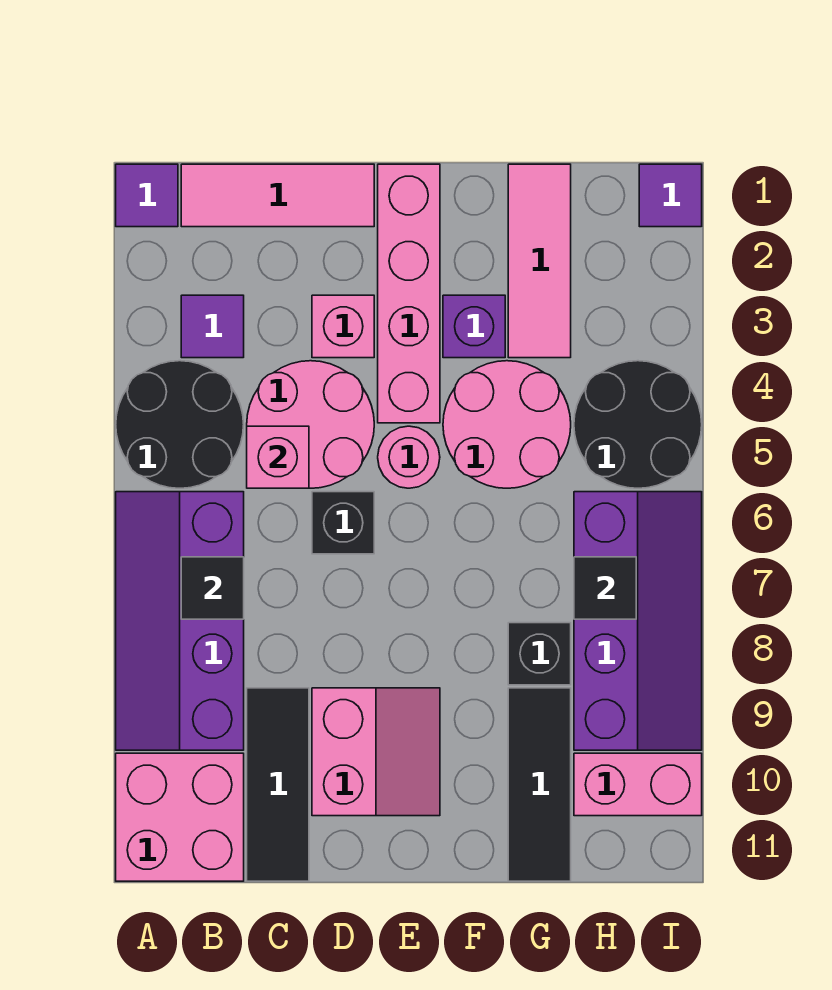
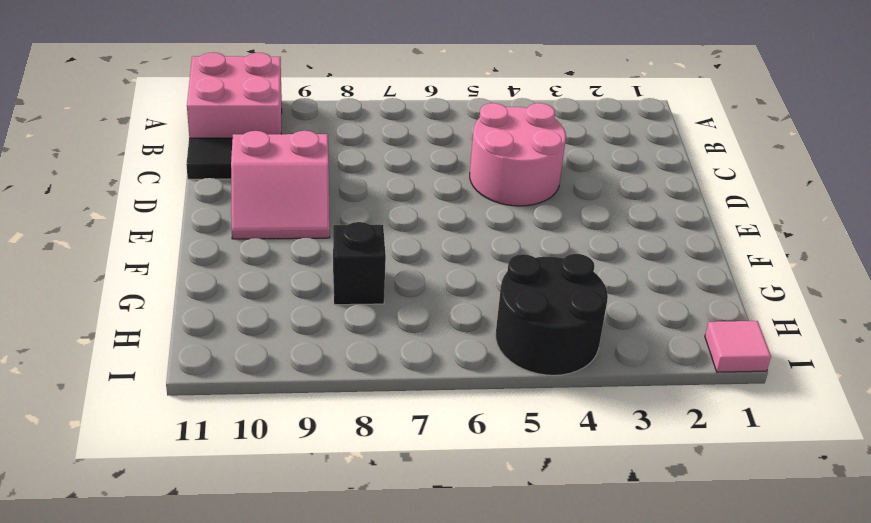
pink 1x1 tile [705,321,771,372] -> purple 1x1 tile [639,164,702,227]
none -> purple 1x1 tile [116,164,178,227]
none -> black 2x2 round brick [116,361,244,488]
none -> purple 2x4 slope [116,492,244,750]

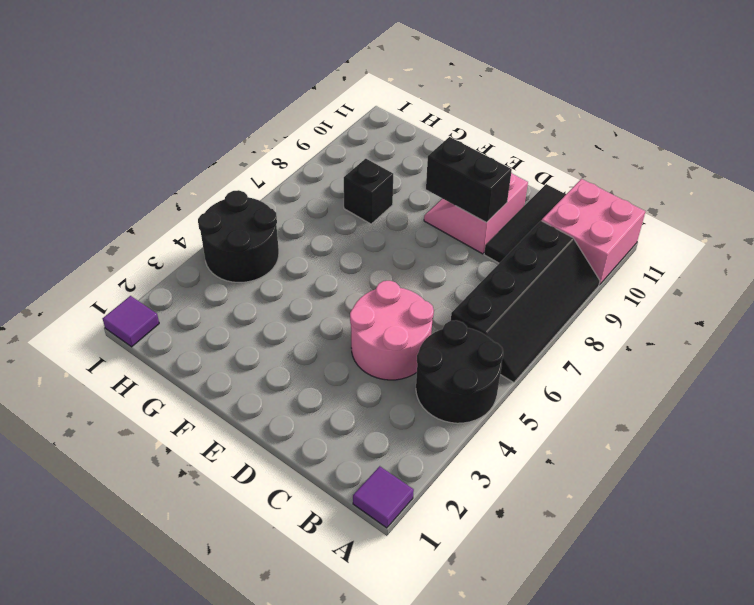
black 2x4 slope [451,221,600,383] -> purple 2x4 slope [116,492,244,750]
black 1x2 brick [426,137,512,223] -> none
none -> pink 1x3 tile [181,164,374,227]
none -> purple 1x1 tile [181,295,244,358]
none -> pink 1x1 brick [312,295,374,358]

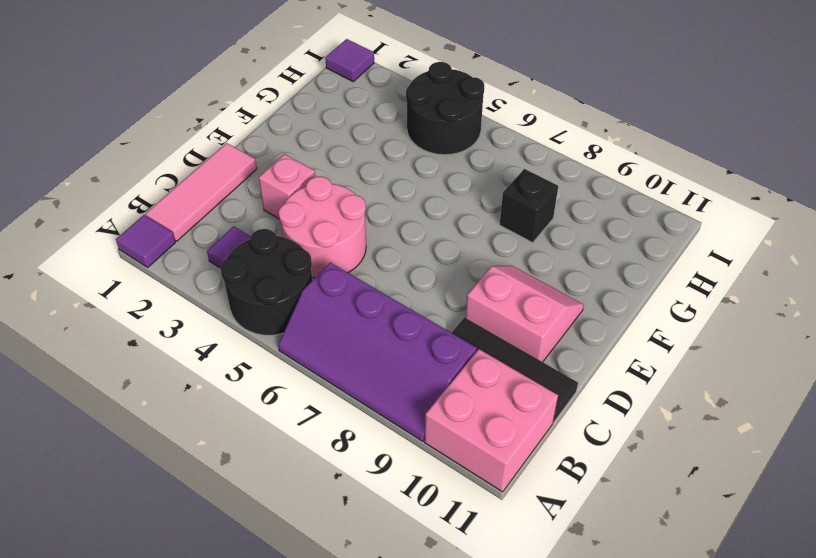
none -> black 1x1 brick [312,492,374,554]
none -> pink 1x4 brick [378,164,440,423]
none -> pink 1x1 round brick [378,426,440,488]

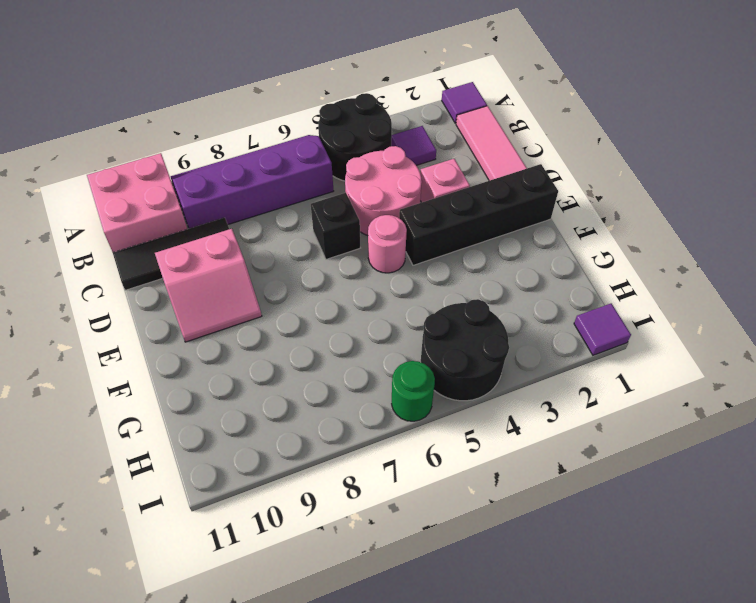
black 1x4 brick [399,164,558,265] -> pink 1x4 brick [378,164,440,423]
green 1x1 round brick [392,361,435,421] -> purple 2x4 slope [574,492,702,750]
none -> purple 1x1 brick [443,295,505,358]
none -> pink 2x2 round brick [443,361,571,488]
none -> pink 1x3 tile [508,164,571,358]

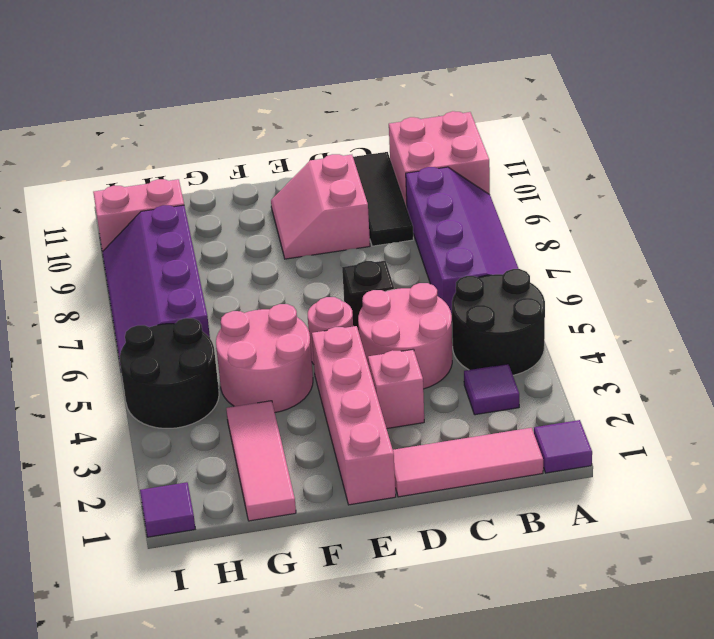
none -> purple 1x1 brick [443,295,505,358]
none -> black 1x1 brick [508,623,571,685]
none -> black 1x3 tile [508,688,571,881]

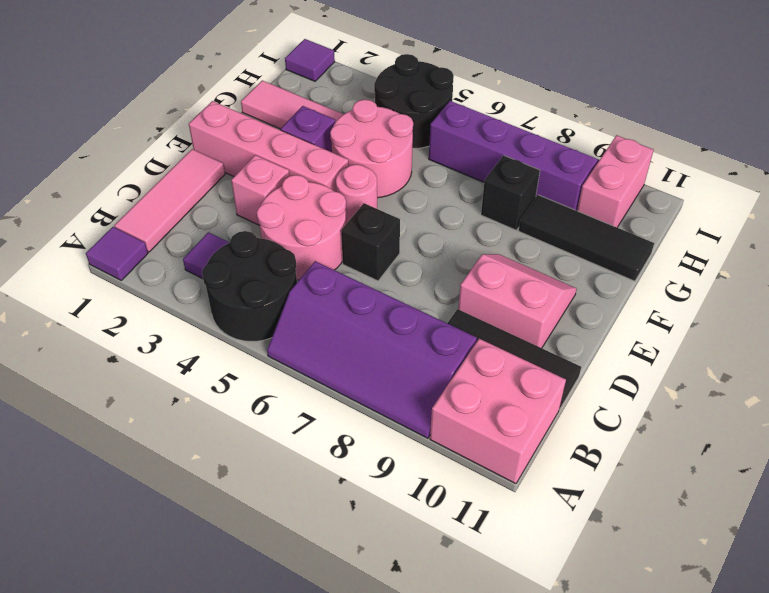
none -> black 1x1 tile [181,557,244,619]
none -> pink 1x1 brick [247,426,309,488]
none -> black 1x1 tile [574,557,636,619]

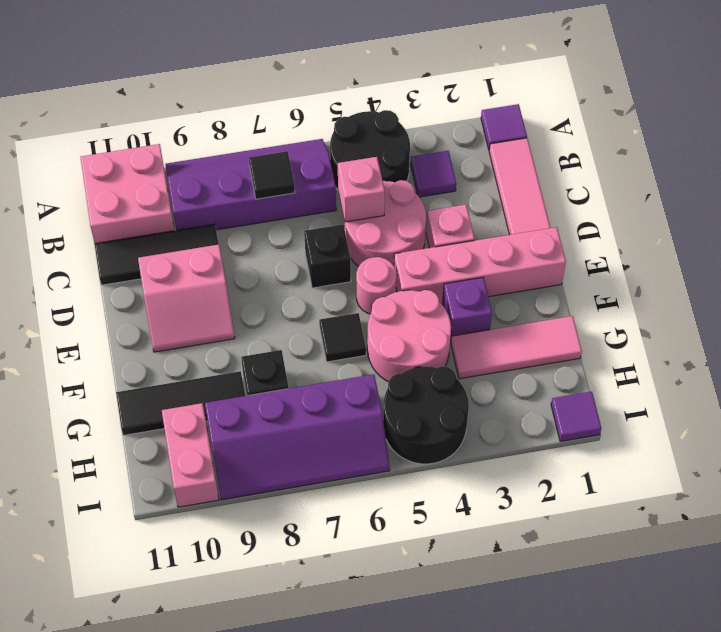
black 1x1 tile [319,313,366,362] -> black 1x1 tile moved to [574,557,636,619]

